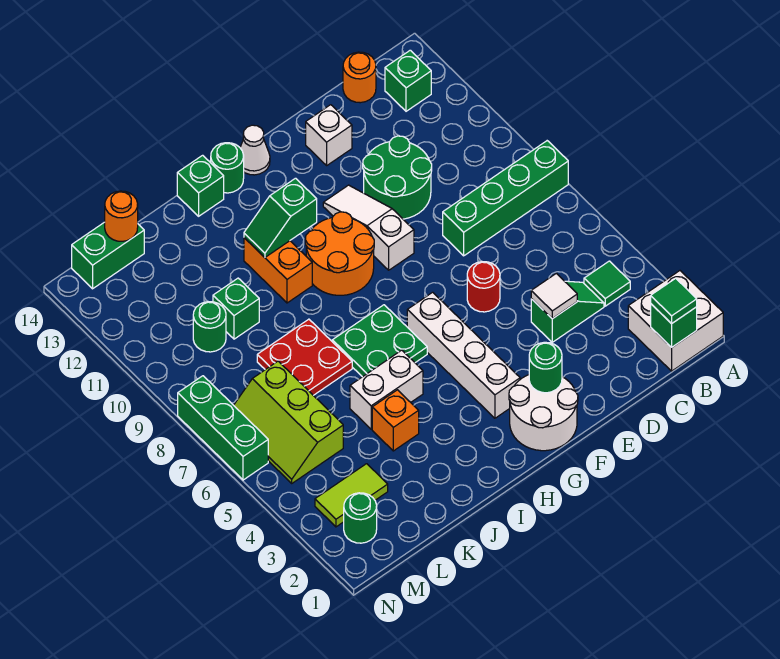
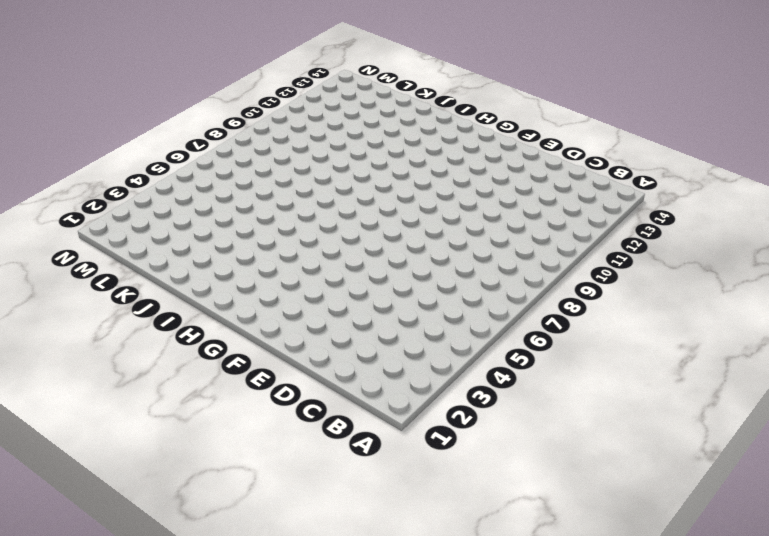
none -> white 2x2 brick [628,271,723,371]
none -> green 1x4 brick [443,141,568,256]
none -> green 1x1 tile [584,261,630,306]
none -> green 1x1 brick [385,50,431,111]

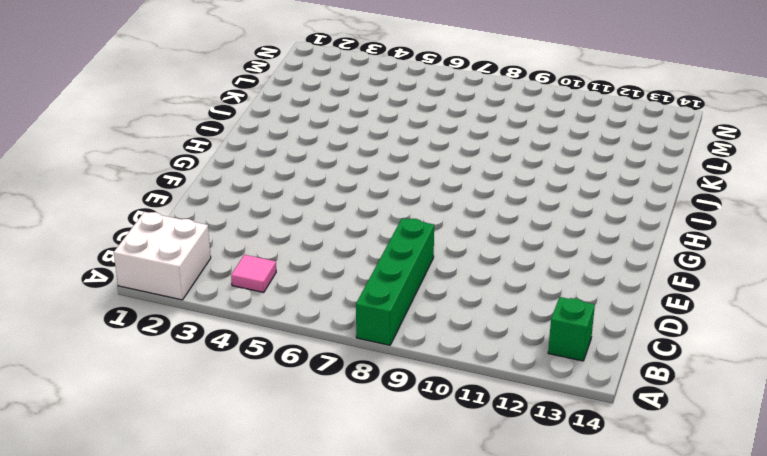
pink 1x1 tile [231,255,276,292] -> green 1x1 tile [584,261,630,306]
none -> green 1x2 slope [531,281,604,342]
none -> orange 1x1 round brick [343,52,376,103]
none -> green 2x2 round brick [363,136,432,219]
none -> red 1x1 round brick [467,262,500,312]

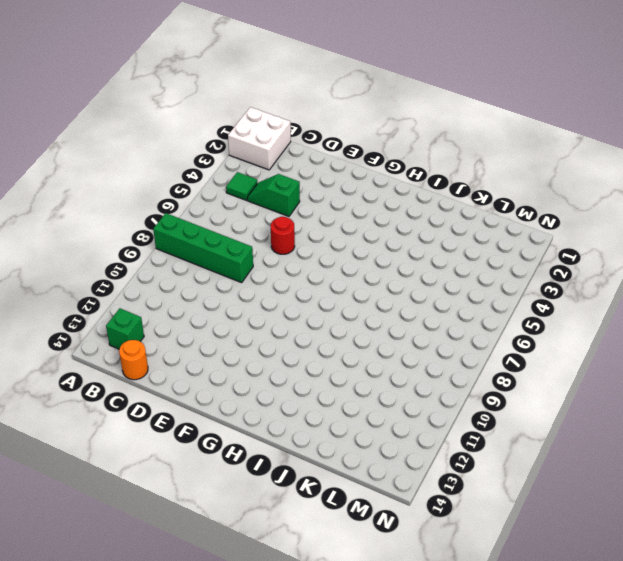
none -> green 2x2 round brick [363,136,432,219]
none -> white 1x1 brick [306,105,352,165]
none -> white 2x2 round brick [509,375,578,451]
none -> white 1x3 slope [323,185,414,270]

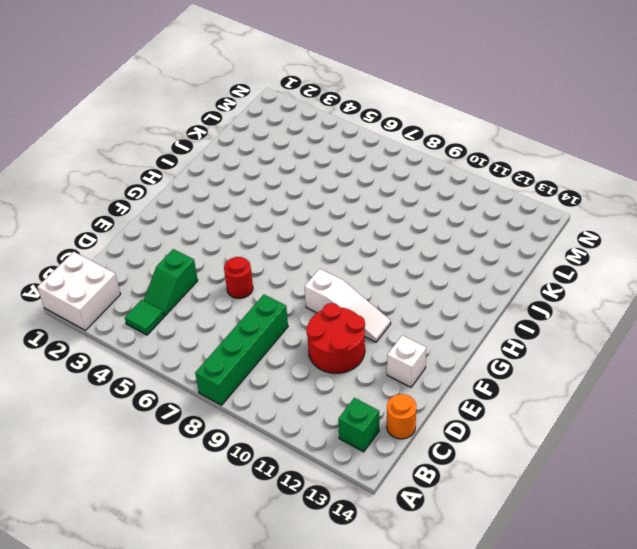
red 2x2 round brick [306,303,365,373] -> green 2x2 round brick [363,136,432,219]
none -> white 2x2 round brick [509,375,578,451]
none -> white 1x4 brick [407,292,520,418]
none -> orange 2x2 round brick [305,212,374,295]
none -> white 1x1 cone [240,125,270,175]

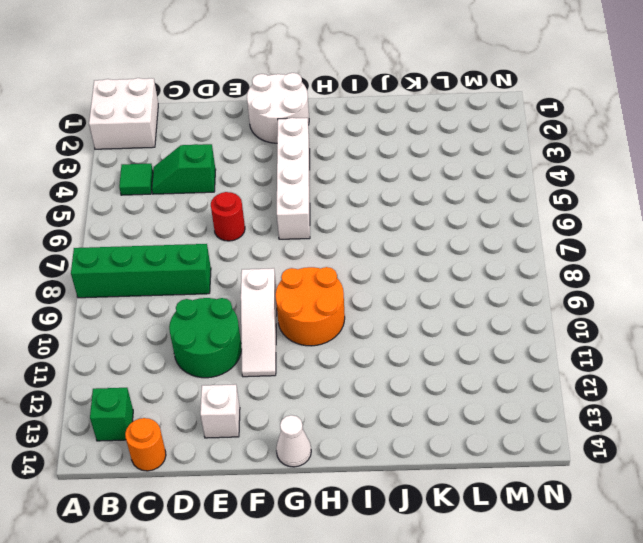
none -> green 2x2 plate [332,305,427,377]
none -> green 1x1 round brick [211,143,244,193]
none -> white 1x2 brick [350,350,423,429]
none -> orange 1x2 brick [244,238,312,303]

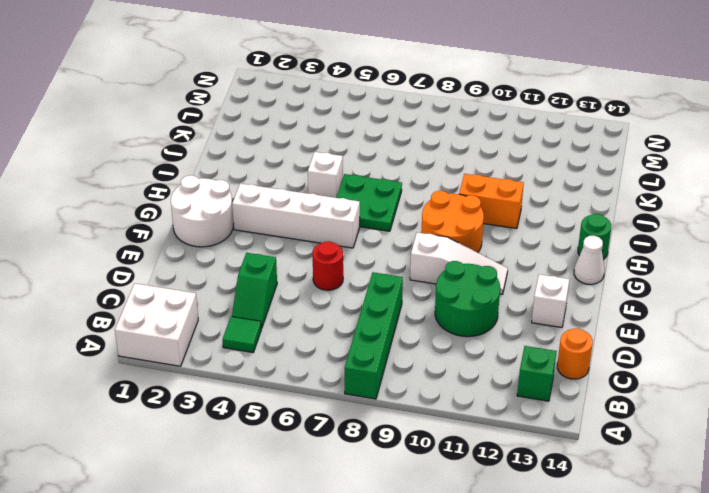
white 1x1 brick [308,152,343,198] -> white 1x2 brick [350,350,423,429]
none -> green 1x1 brick [177,155,224,216]
none -> orange 1x1 brick [372,390,419,451]
none -> red 2x2 plate [257,319,352,395]
none -> green 1x1 brick [213,278,259,339]

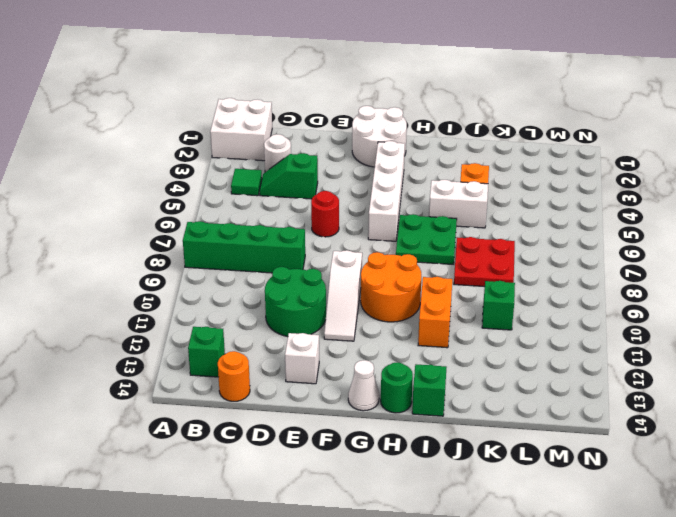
white 1x1 round brick [264,134,291,172] -> none
none -> lime 1x2 tile [315,464,388,527]
none -> lime 2x3 slope [234,361,343,483]
none -> green 1x1 round brick [193,302,226,352]
none -> green 1x2 brick [72,222,144,289]

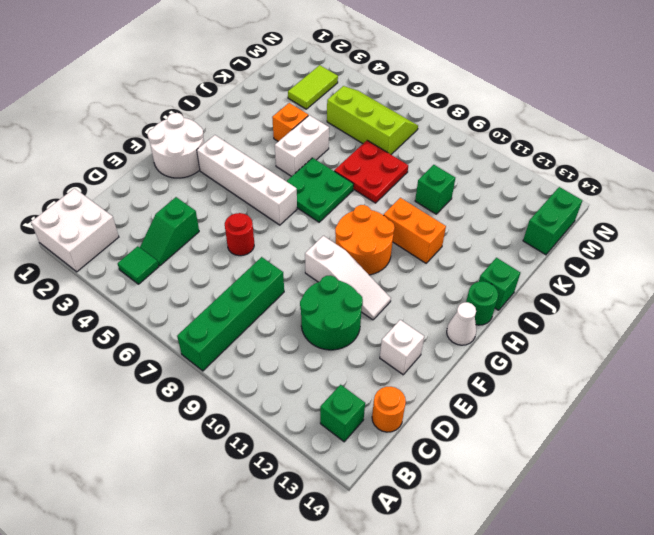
none -> green 1x1 round brick [193,302,226,352]
none -> green 1x1 round brick [344,493,377,543]
none -> green 1x3 brick [178,376,268,480]
none -> green 1x1 brick [651,304,697,347]

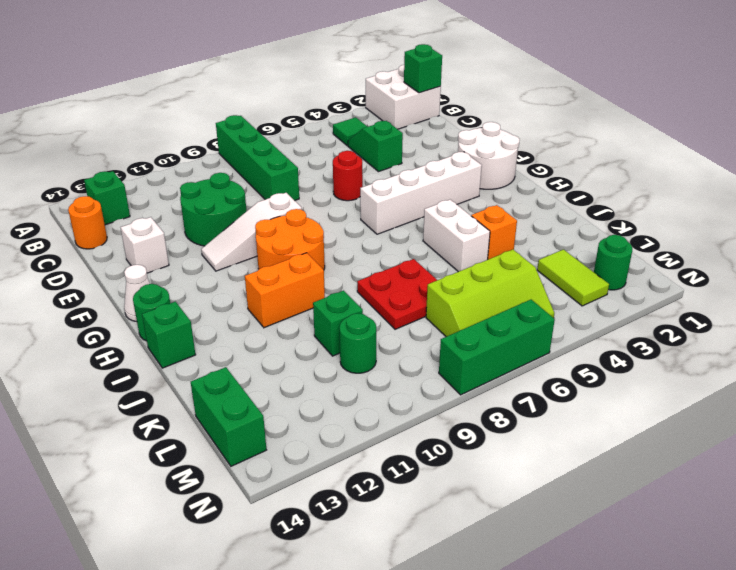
none -> green 2x2 plate [332,305,427,377]
none -> white 1x1 tile [531,273,577,319]
none -> green 1x1 round brick [529,342,562,393]
none -> green 1x2 slope [244,178,317,257]

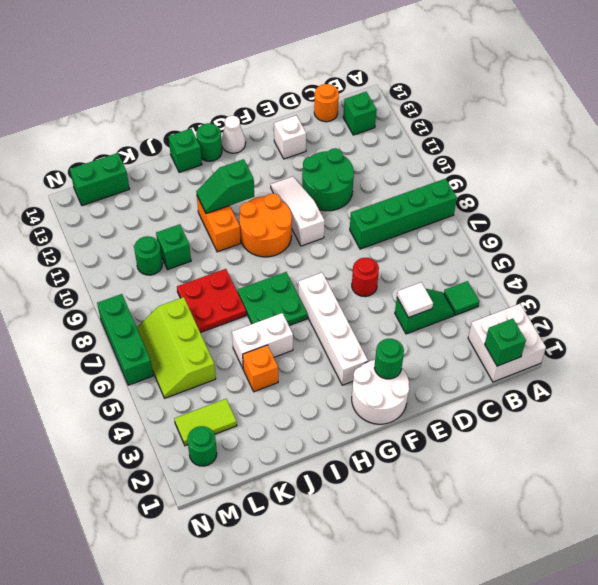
none -> orange 1x1 round brick [105,191,138,241]
none -> green 1x1 tile [651,278,697,324]

